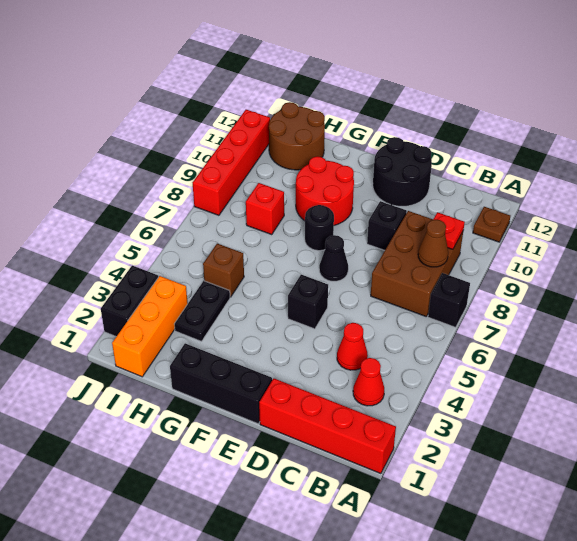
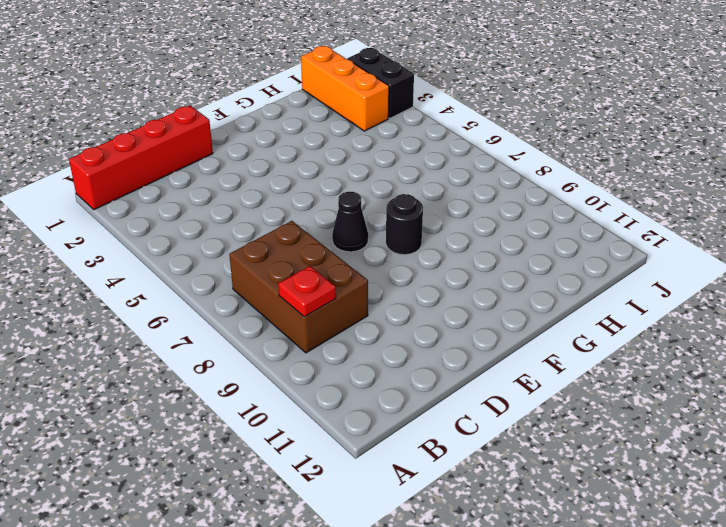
none -> black 1x1 brick [428,273,470,327]
none -> brown 1x1 plate [473,207,510,242]
none -> red 1x1 cone [353,358,384,406]

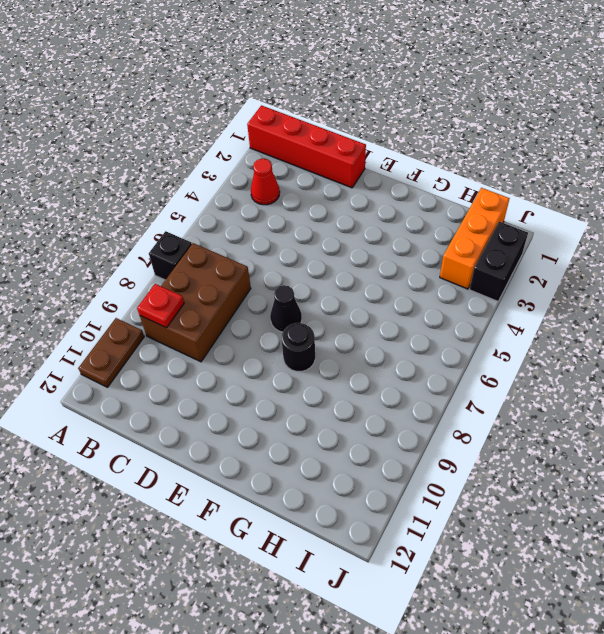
brown 1x2 plate [78,318,144,387] -> brown 1x1 plate [473,207,510,242]
none -> red 1x1 cone [337,323,368,370]
none -> black 1x1 brick [367,201,407,250]
none -> black 2x2 round brick [373,137,432,206]

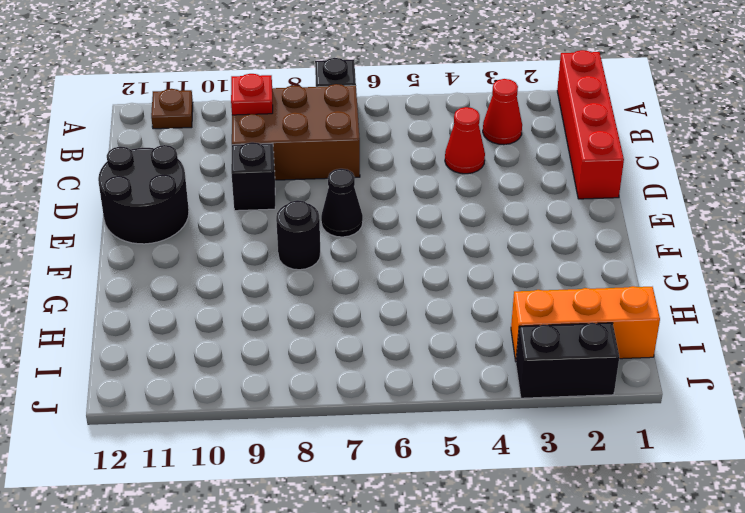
none -> black 1x3 brick [170,343,272,424]
none -> black 1x1 brick [288,275,328,329]
none -> red 2x2 round brick [296,156,354,225]

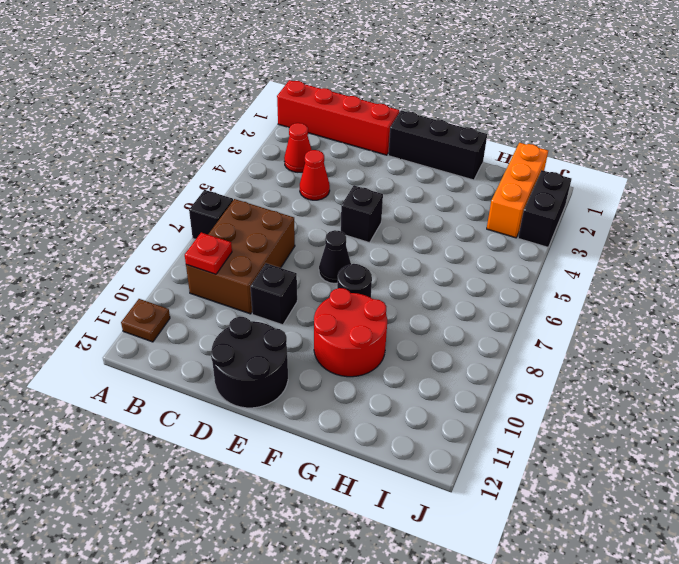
none -> black 1x2 plate [174,281,230,341]
none -> brown 1x1 brick [203,244,244,297]
none -> red 1x1 brick [246,183,284,234]

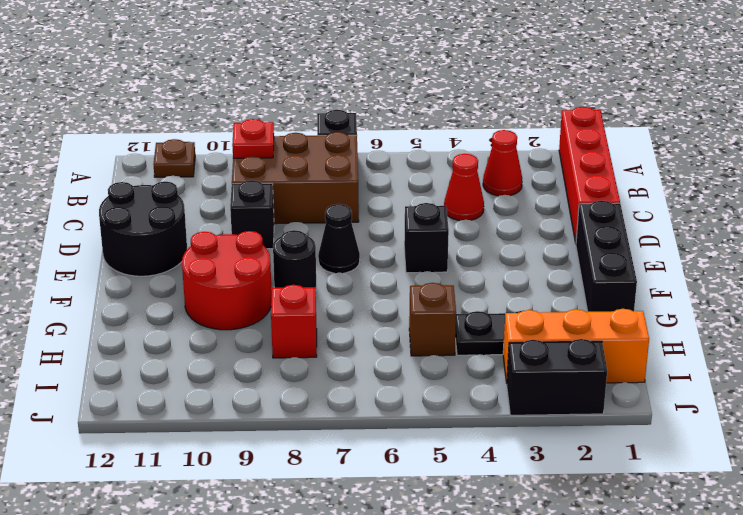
none -> brown 2x2 round brick [269,102,325,170]
none -> red 1x4 brick [193,110,270,215]
none -> brown 1x1 cone [418,220,448,267]

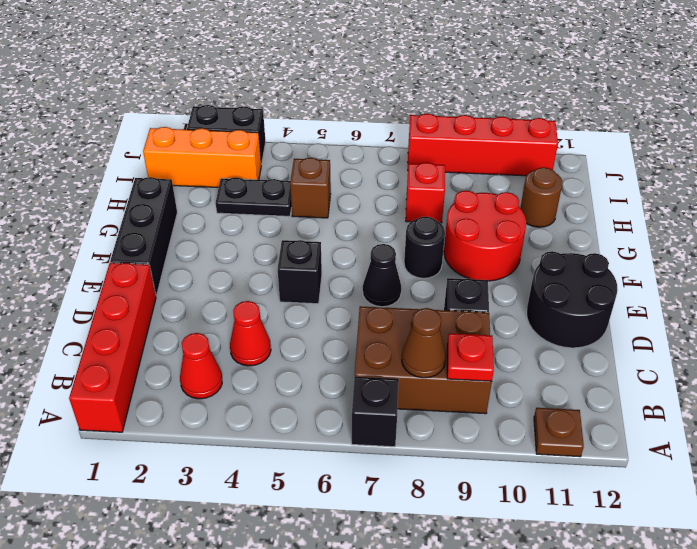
brown 1x1 round brick [521,167,562,227] -> brown 2x2 round brick [269,102,325,170]

